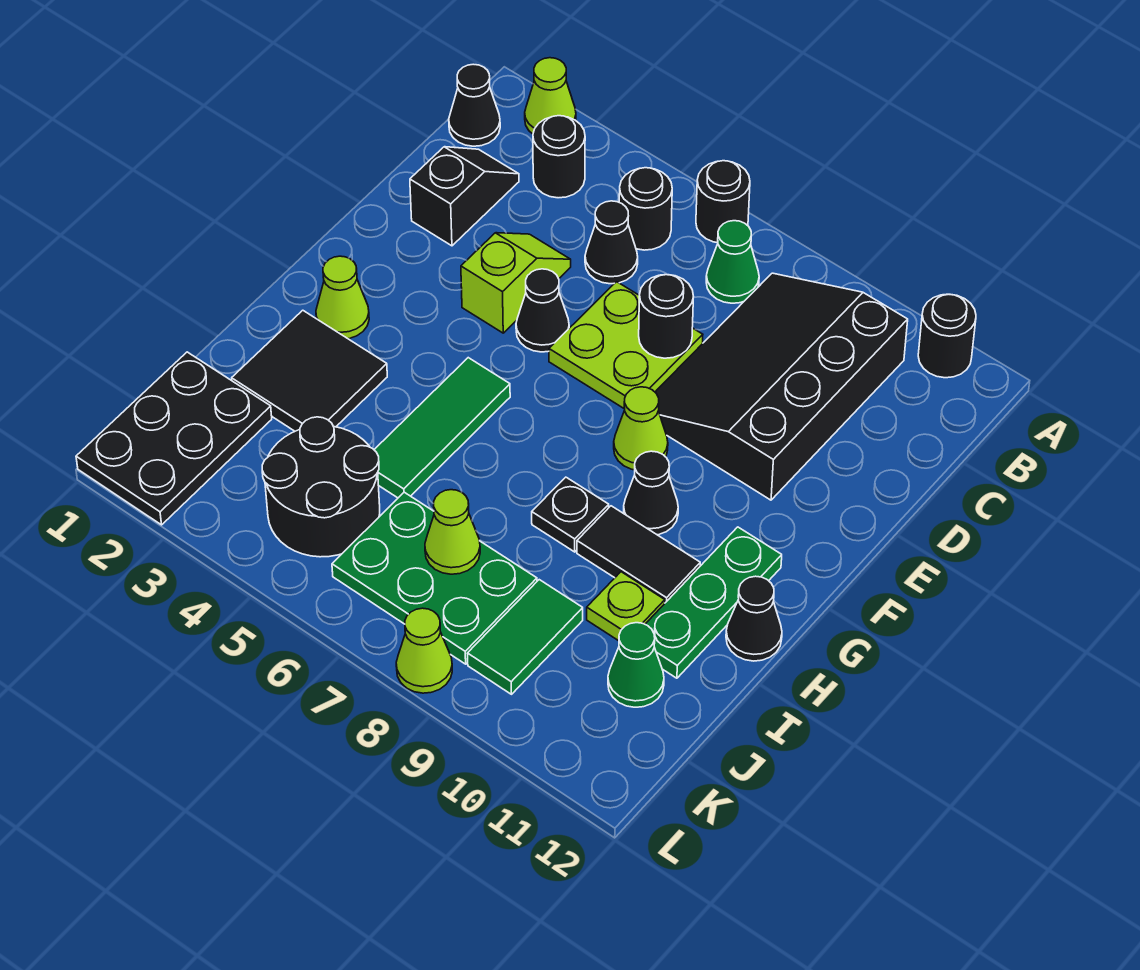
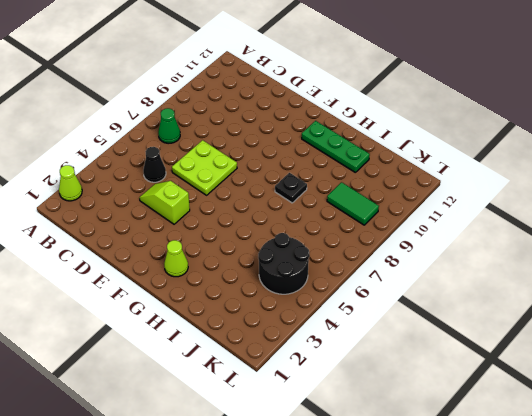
none -> black 1x1 round brick [696,161,750,243]
none -> black 1x1 round brick [918,294,976,378]
none -> black 1x1 cone [449,64,500,146]
none -> black 1x1 round brick [533,116,585,198]

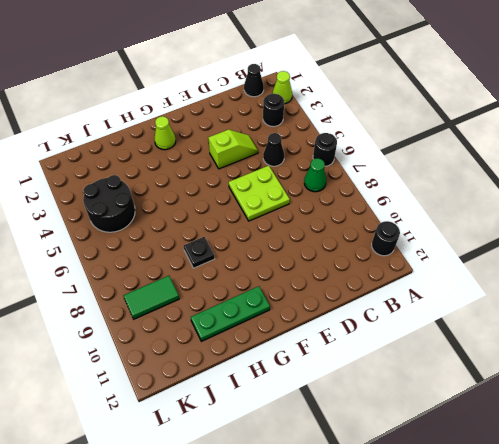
none -> black 1x1 round brick [619,168,672,250]
none -> black 3x4 slope [655,273,908,500]
none -> black 1x2 slope [410,147,519,246]
none -> black 1x1 cone [516,269,569,352]

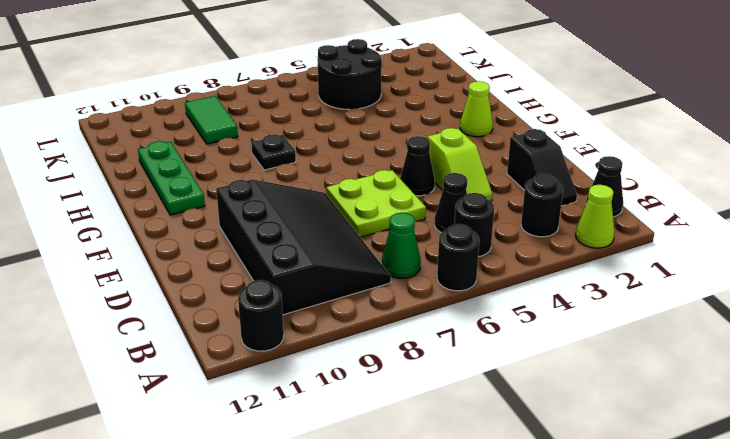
none -> lime 1x1 cone [614,387,668,470]
none -> green 1x3 tile [374,358,510,498]
none -> black 1x1 cone [624,451,678,535]
none -> black 2x2 tile [232,310,387,431]

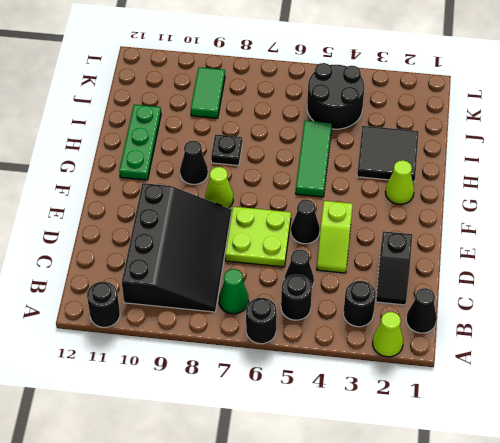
none -> black 1x2 tile [577,506,700,603]
none -> black 1x1 cone [726,576,782,661]
none -> lime 1x1 plate [587,572,665,641]
none -> black 2x3 plate [76,352,272,525]

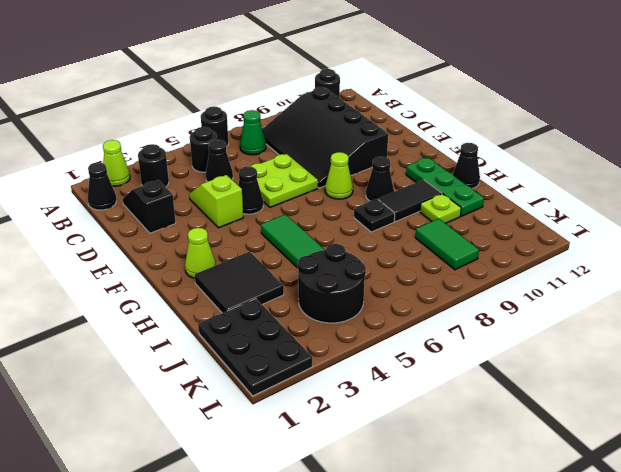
none -> green 2x3 plate [332,492,537,664]
none -> green 1x1 cone [608,623,664,707]
none -> lime 1x1 cone [396,608,452,693]
none -> black 1x1 round brick [639,275,693,358]

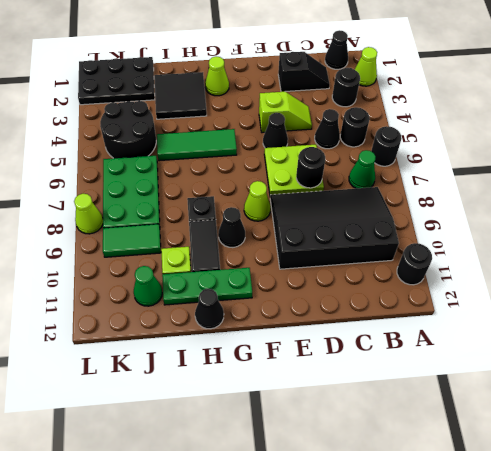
none -> lime 1x1 cone [425,490,480,574]

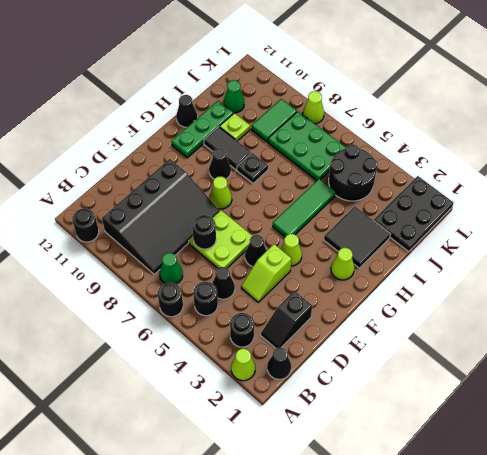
lime 1x1 cone [281,234,302,266] -> lime 1x1 cone moved to [425,490,480,574]

